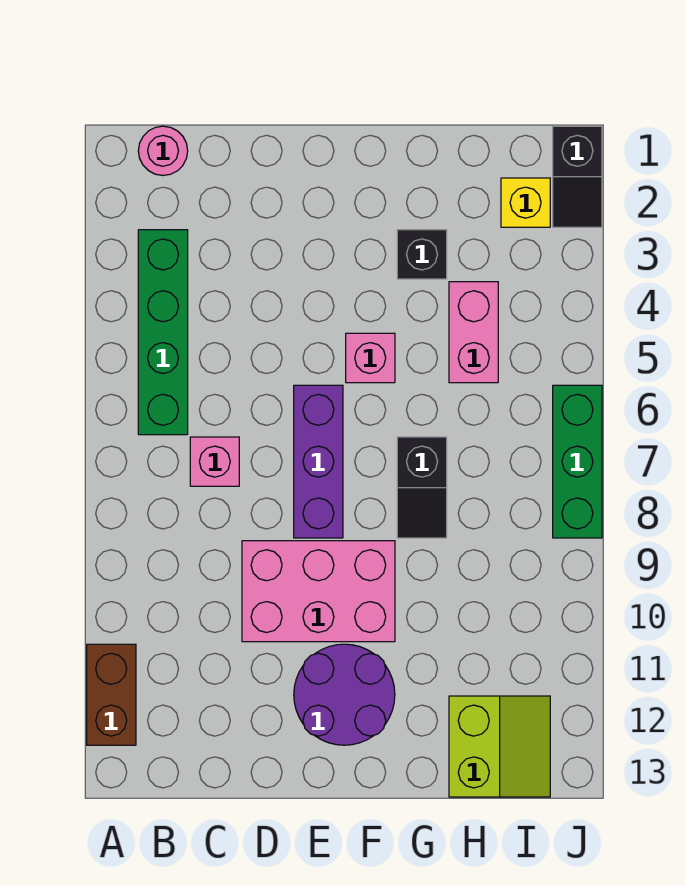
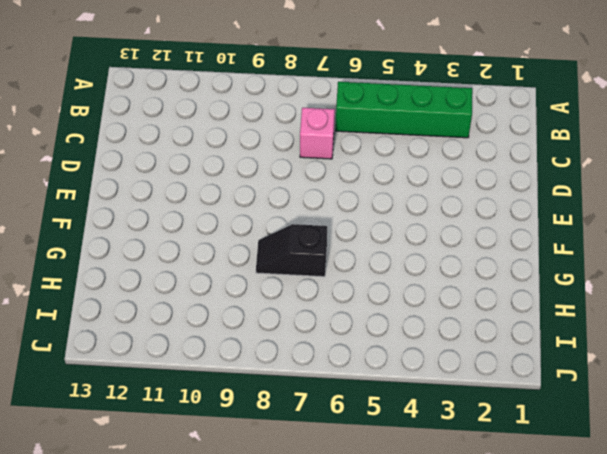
none -> brown 1x2 brick [87,644,136,745]
none -> pink 1x1 round brick [138,126,188,175]
none -> pink 2x3 brick [242,541,395,642]

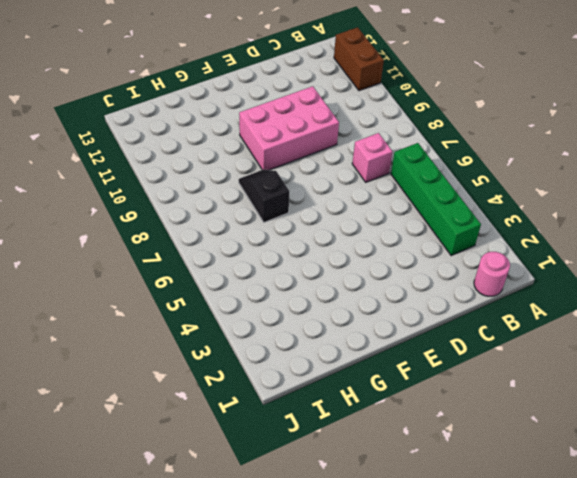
none -> purple 1x3 brick [294,385,343,538]
none -> purple 2x2 round brick [294,644,395,745]
none -> pink 1x1 brick [346,333,395,383]

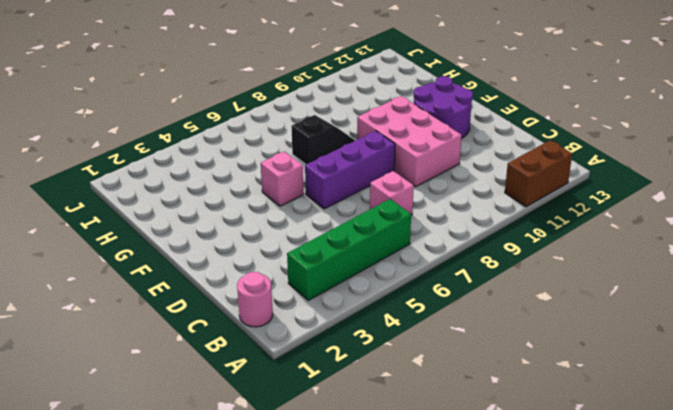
none -> black 1x1 brick [397,230,447,279]
none -> pink 1x2 brick [449,282,498,383]
none -> lime 2x2 slope [449,696,550,797]

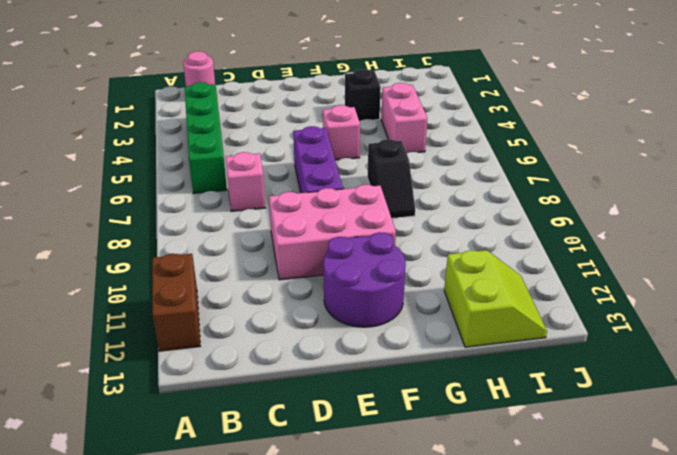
none -> yellow 1x1 brick [501,178,550,227]
none -> black 1x2 slope [553,126,602,227]
none -> green 1x3 brick [553,385,602,538]

